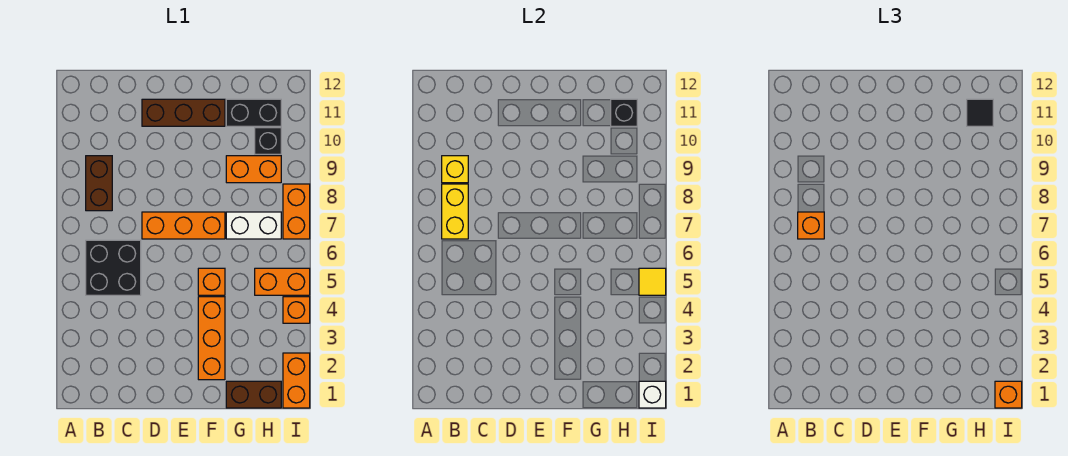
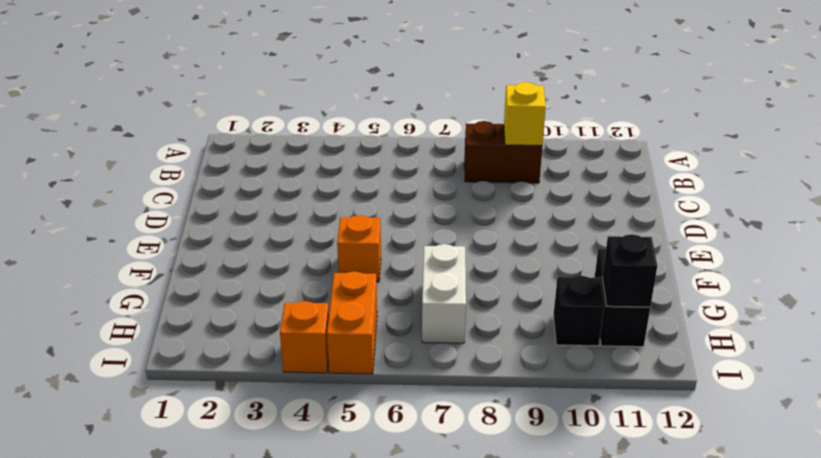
none -> black 2x2 brick [86,240,141,295]
none -> orange 1x3 brick [142,212,225,239]
none -> brown 1x3 brick [142,99,225,126]

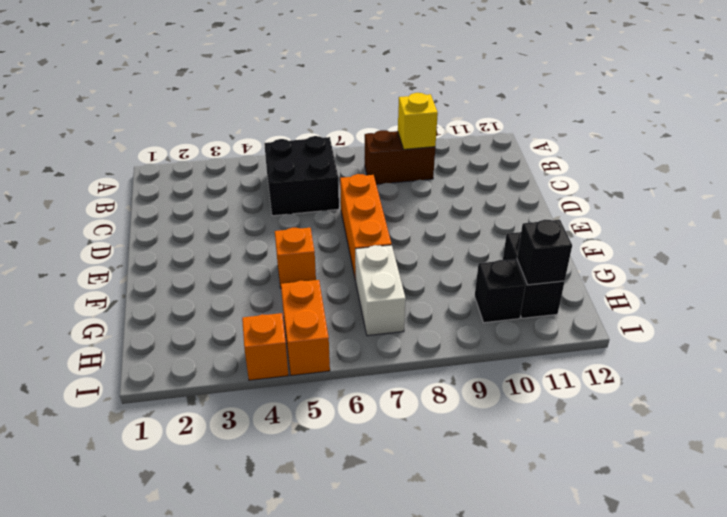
none -> brown 1x3 brick [142,99,225,126]
none -> orange 1x3 brick [198,297,225,380]
none -> brown 1x2 brick [226,381,281,408]

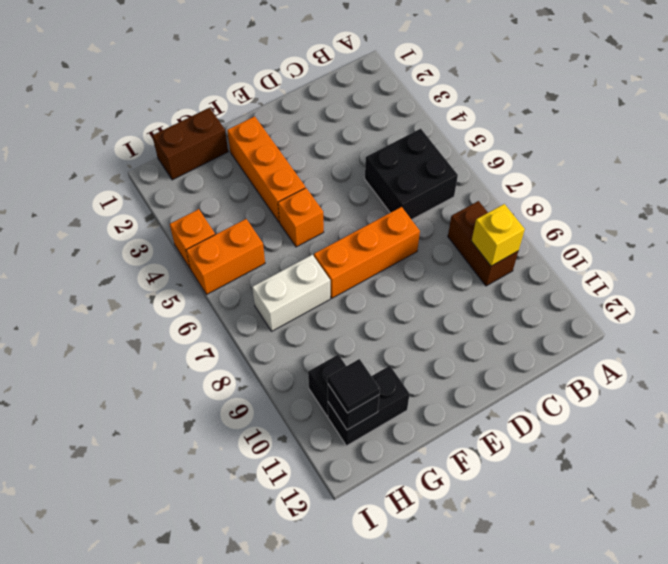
none -> brown 1x3 brick [142,99,225,126]
none -> orange 1x2 brick [226,156,281,183]
none -> orange 1x2 brick [283,353,310,408]

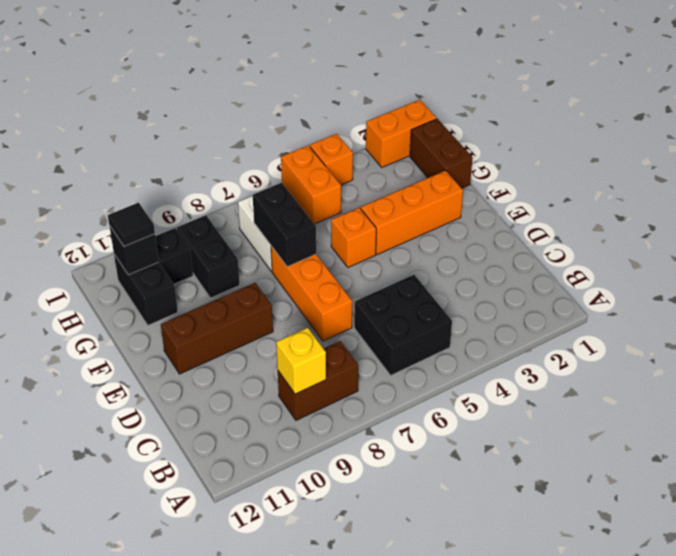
brown 1x3 brick [161,283,273,374] -> brown 1x3 brick turned to [142,99,225,126]
black 1x2 brick [253,183,316,267] -> none
black 1x2 brick [177,215,240,298] -> orange 1x2 brick [226,156,281,183]
none -> orange 1x2 brick [283,184,310,239]
none -> yellow 1x2 brick [442,184,468,239]
none -> white 1x1 brick [639,381,666,408]

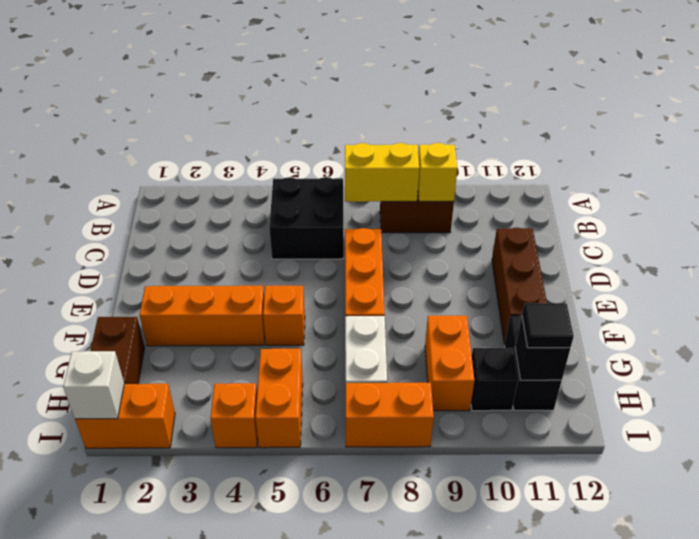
none -> yellow 1x1 tile [639,268,666,295]
none -> orange 1x1 brick [798,212,824,239]
none -> orange 1x1 brick [995,381,1022,408]

